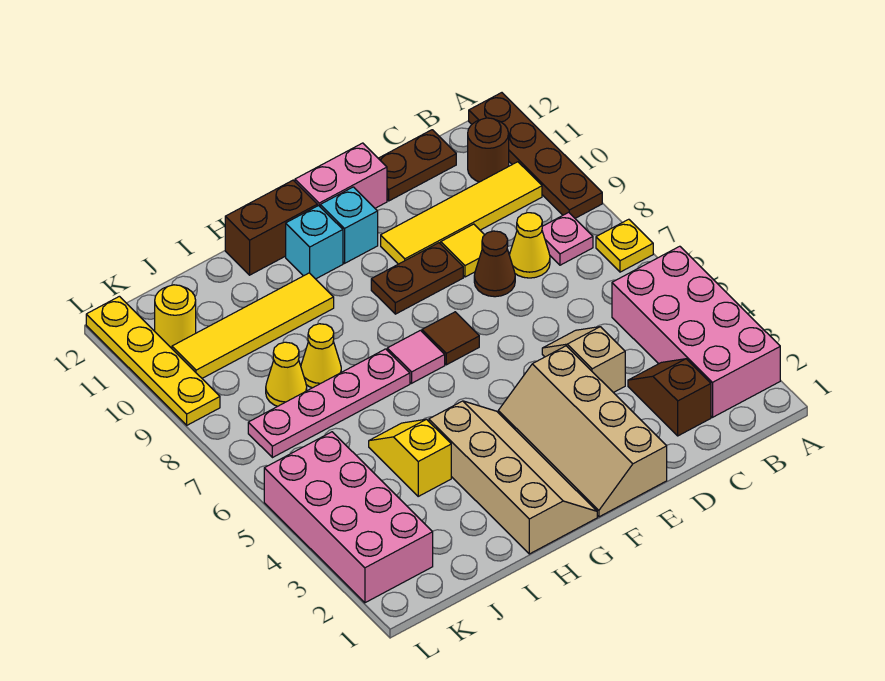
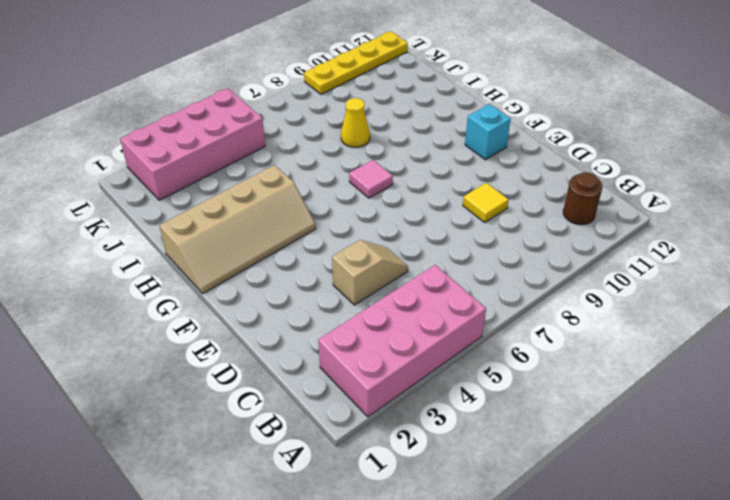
none -> yellow 1x1 plate [596,219,653,272]
none -> brown 1x4 plate [469,93,602,218]
none -> pink 1x1 plate [542,212,593,265]

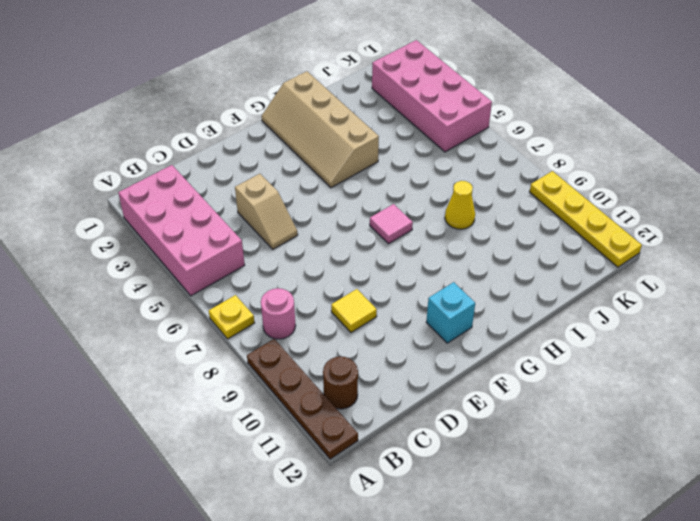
pink 1x1 round brick [261,288,296,339] -> pink 1x1 plate [542,212,593,265]
none -> yellow 1x4 tile [381,162,542,264]
none -> brown 1x2 slope [628,359,711,436]
none -> yellow 1x1 cone [509,213,550,278]

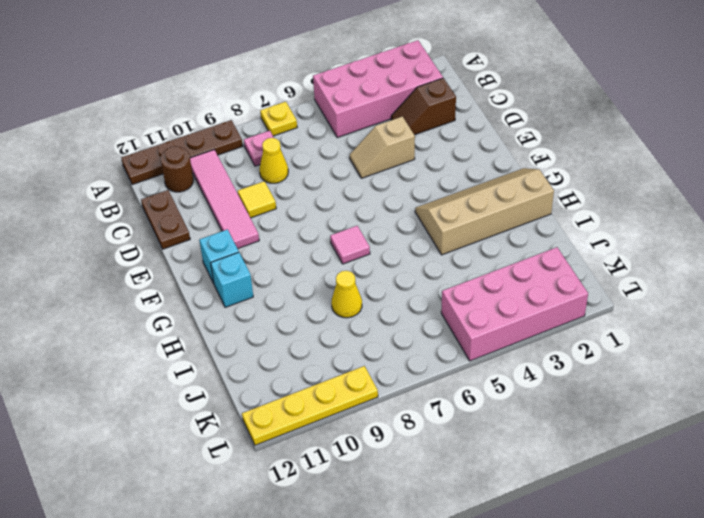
pink 1x4 tile [190,150,259,249] -> yellow 1x4 tile [381,162,542,264]
none -> brown 1x1 cone [474,231,515,297]
none -> tan 2x4 slope [498,346,667,517]
none -> brown 1x2 plate [371,243,463,314]

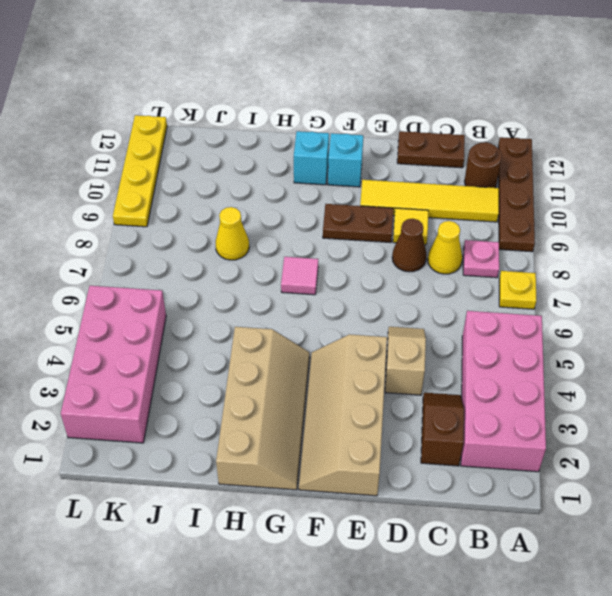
none -> pink 1x2 brick [295,143,387,208]
none -> brown 1x1 tile [422,312,479,365]
none -> brown 1x2 brick [225,180,317,275]

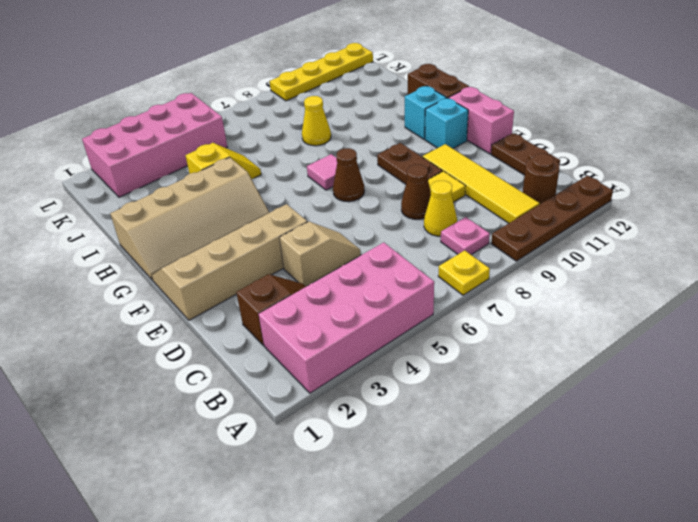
brown 1x1 cone [333,148,365,202] -> brown 1x1 tile [422,312,479,365]
none -> pink 1x4 plate [248,349,410,458]
none -> yellow 1x4 tile [172,273,334,378]
none -> yellow 1x1 cone [266,342,307,406]

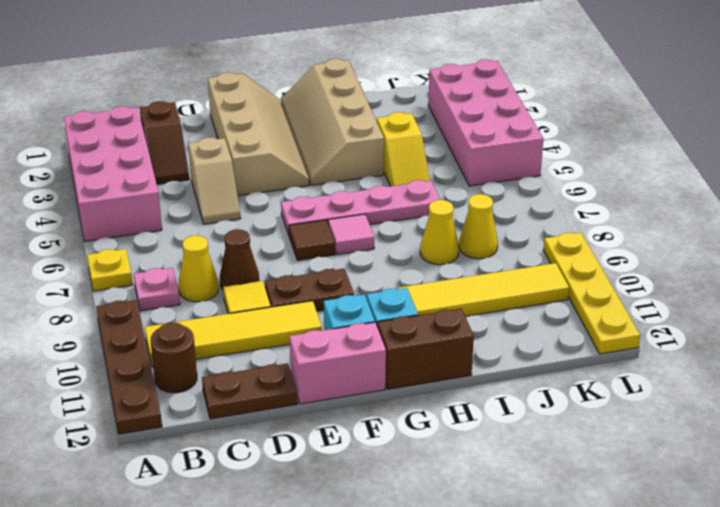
pink 1x4 plate [281,180,440,235] -> pink 1x4 plate moved to [248,349,410,458]
none -> yellow 1x1 round brick [155,285,196,348]

